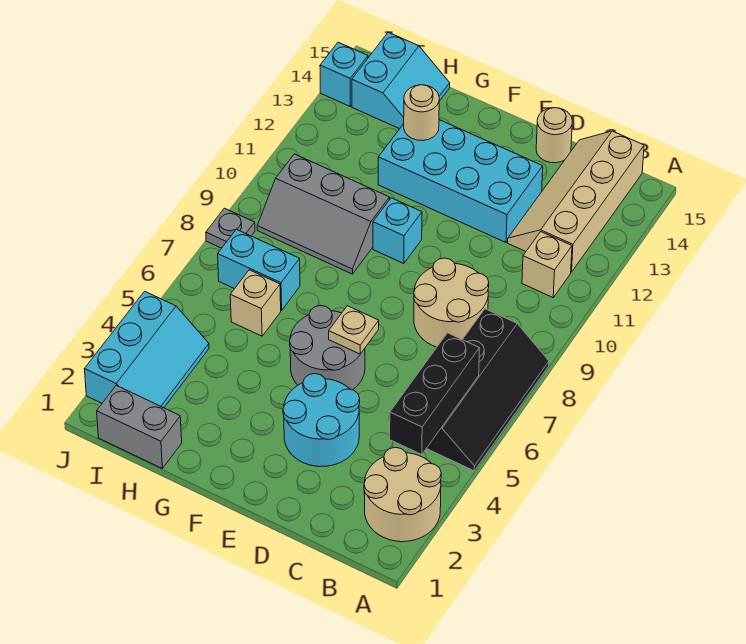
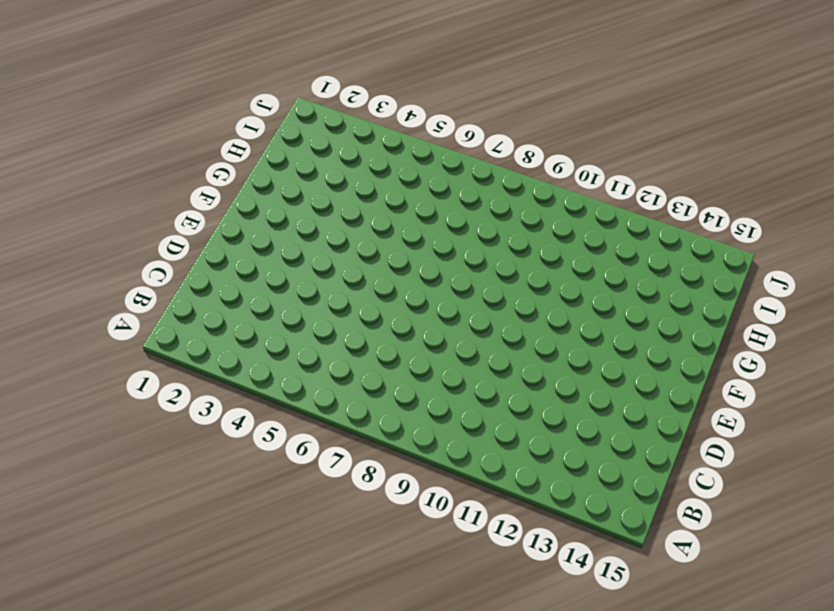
none -> tan 2x2 round brick [364,447,441,542]
none -> black 2x4 slope [427,309,549,471]
none -> tan 1x1 brick [522,232,572,297]

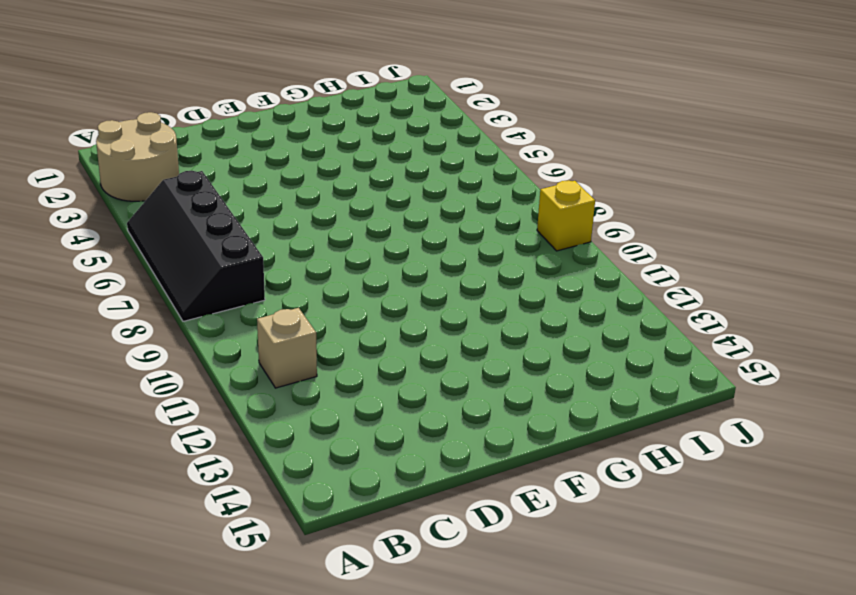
yellow 1x1 brick [537,180,595,251] -> none
none -> tan 2x4 slope [508,131,644,272]
none -> tan 2x2 round brick [414,258,489,347]
none -> cyan 2x2 round brick [283,374,360,467]

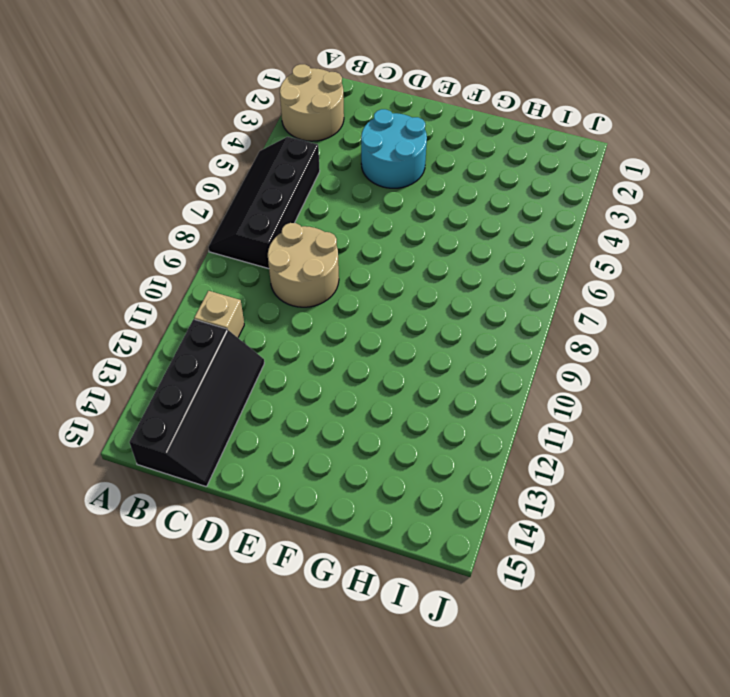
black 2x4 slope [130,319,264,486] -> tan 2x4 slope [508,131,644,272]
none -> cyan 2x4 brick [378,120,543,242]
none -> tan 1x1 round brick [536,108,572,163]
none -> grey 2x2 round brick [290,306,365,390]

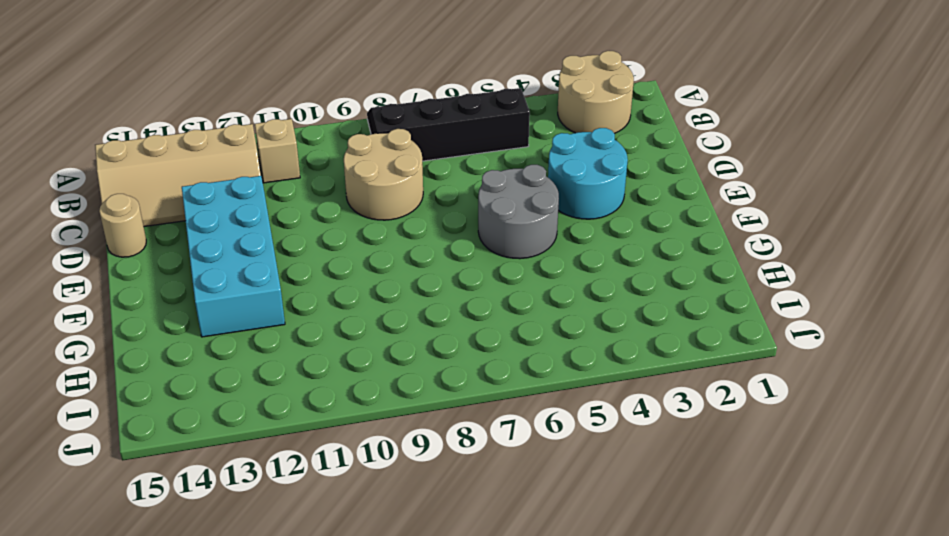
none -> cyan 1x1 brick [373,198,422,264]
none -> grey 2x3 slope [257,154,390,274]
none -> grey 1x2 brick [97,385,182,468]

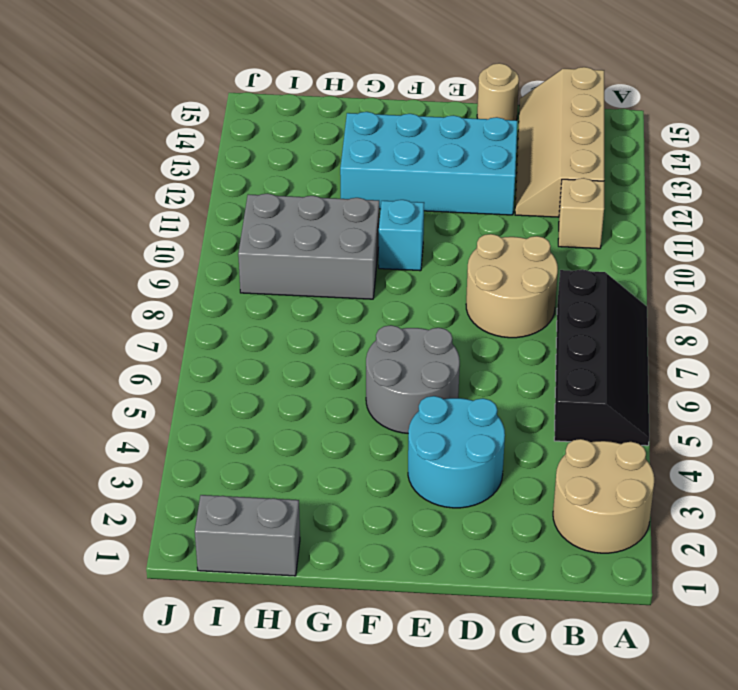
grey 2x3 brick [238,193,379,299] -> grey 2x3 slope [257,154,390,274]
none -> tan 1x1 brick [230,270,281,336]
none -> cyan 1x2 brick [218,229,300,310]
none -> cyan 2x2 slope [352,32,450,129]

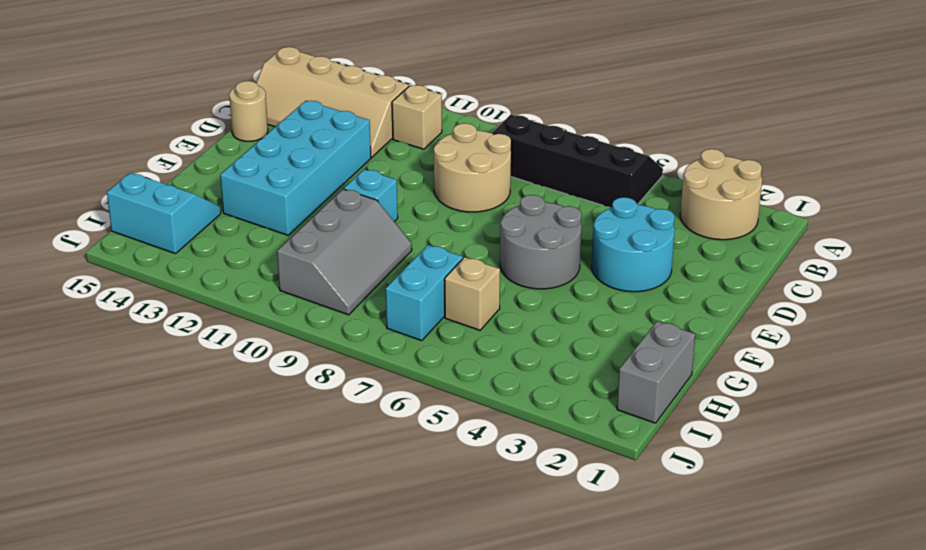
none -> cyan 2x3 slope [85,291,209,408]
none -> grey 1x1 plate [206,208,255,248]
none -> cyan 1x1 brick [320,42,368,106]

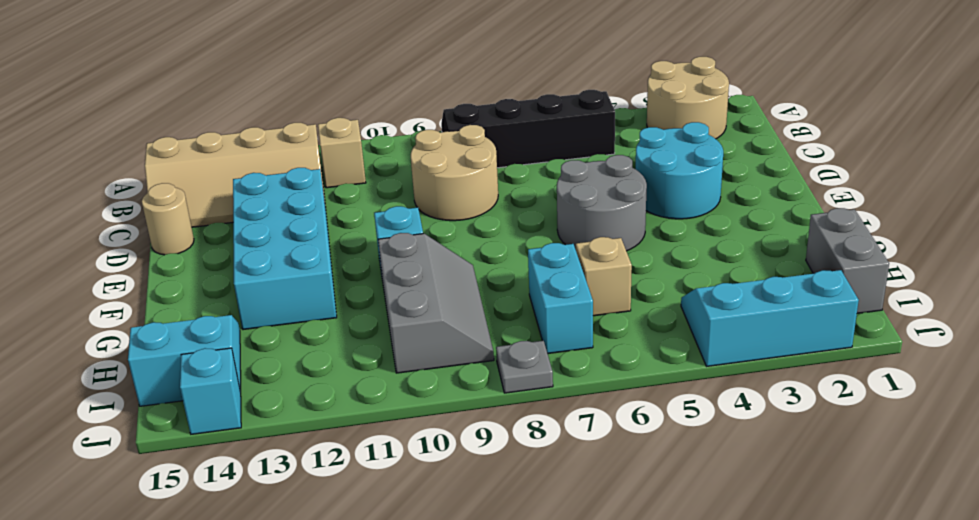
none -> black 1x3 brick [390,333,479,455]
none -> tan 1x1 plate [329,306,379,354]
none -> tan 1x1 round brick [404,85,439,140]

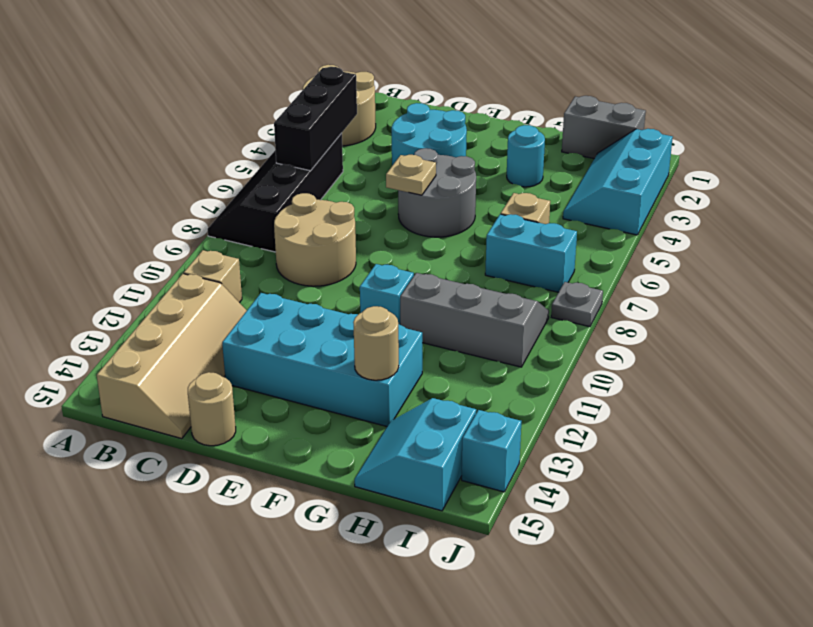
cyan 1x1 round brick [507,125,545,187] -> none

